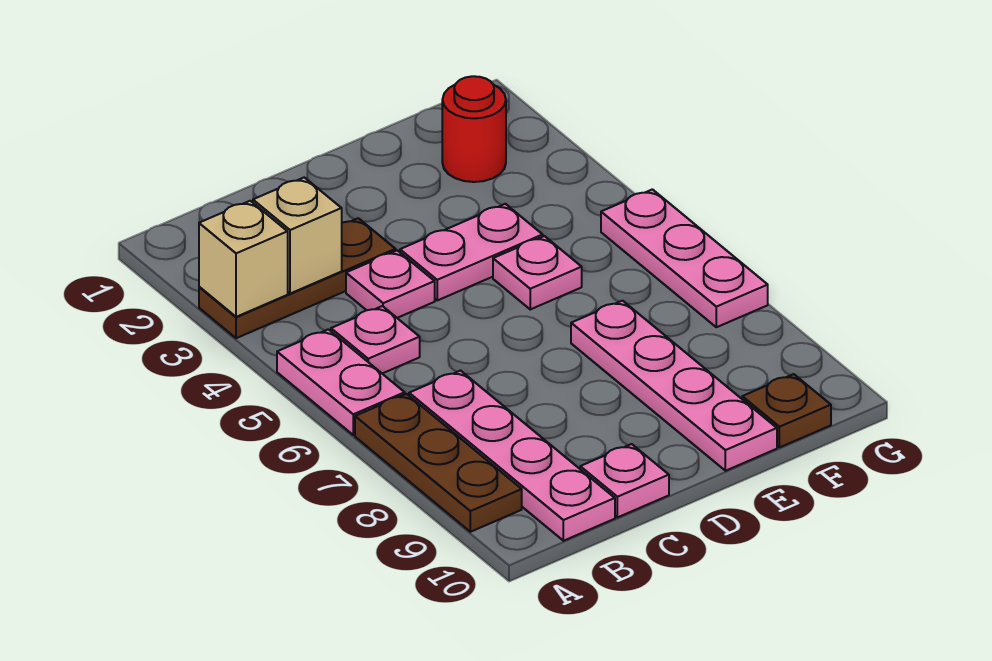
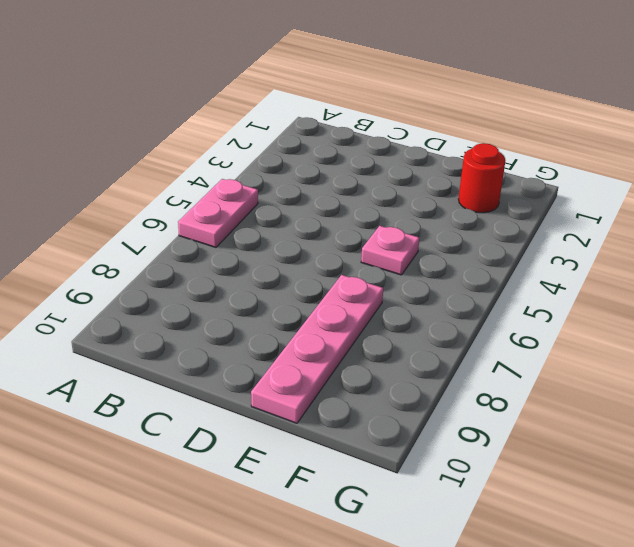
none -> brown 1x3 plate [199,218,396,338]
none -> brown 1x3 plate [355,394,522,532]
none -> pink 1x1 plate [331,306,420,373]

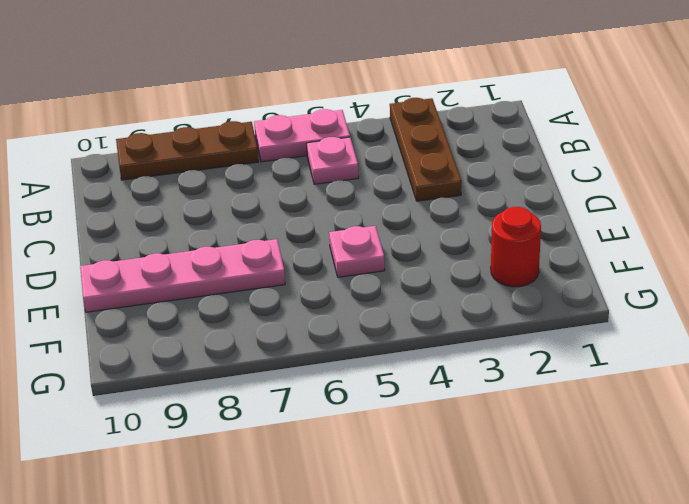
none -> pink 1x4 plate [409,371,615,541]
none -> pink 1x1 plate [346,250,435,318]
none -> pink 1x1 plate [580,444,669,517]

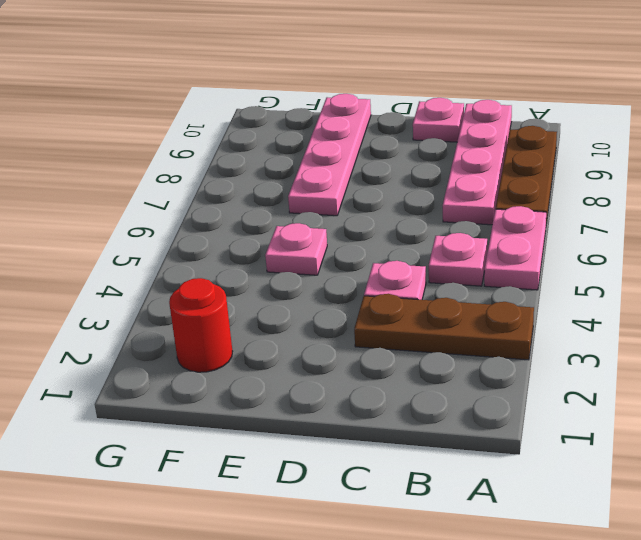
none -> pink 1x2 plate [400,204,543,300]
none -> brown 1x1 plate [742,374,831,447]
none -> pink 1x3 plate [601,189,768,327]

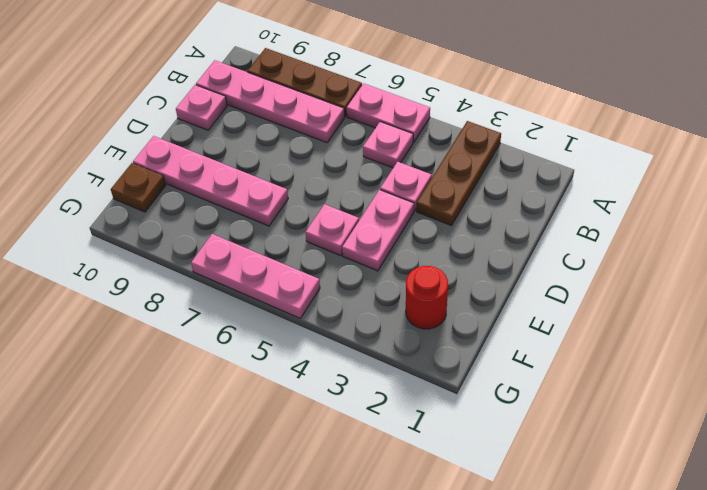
none -> tan 1x1 brick [199,201,288,317]
none -> tan 1x1 brick [253,177,342,294]

